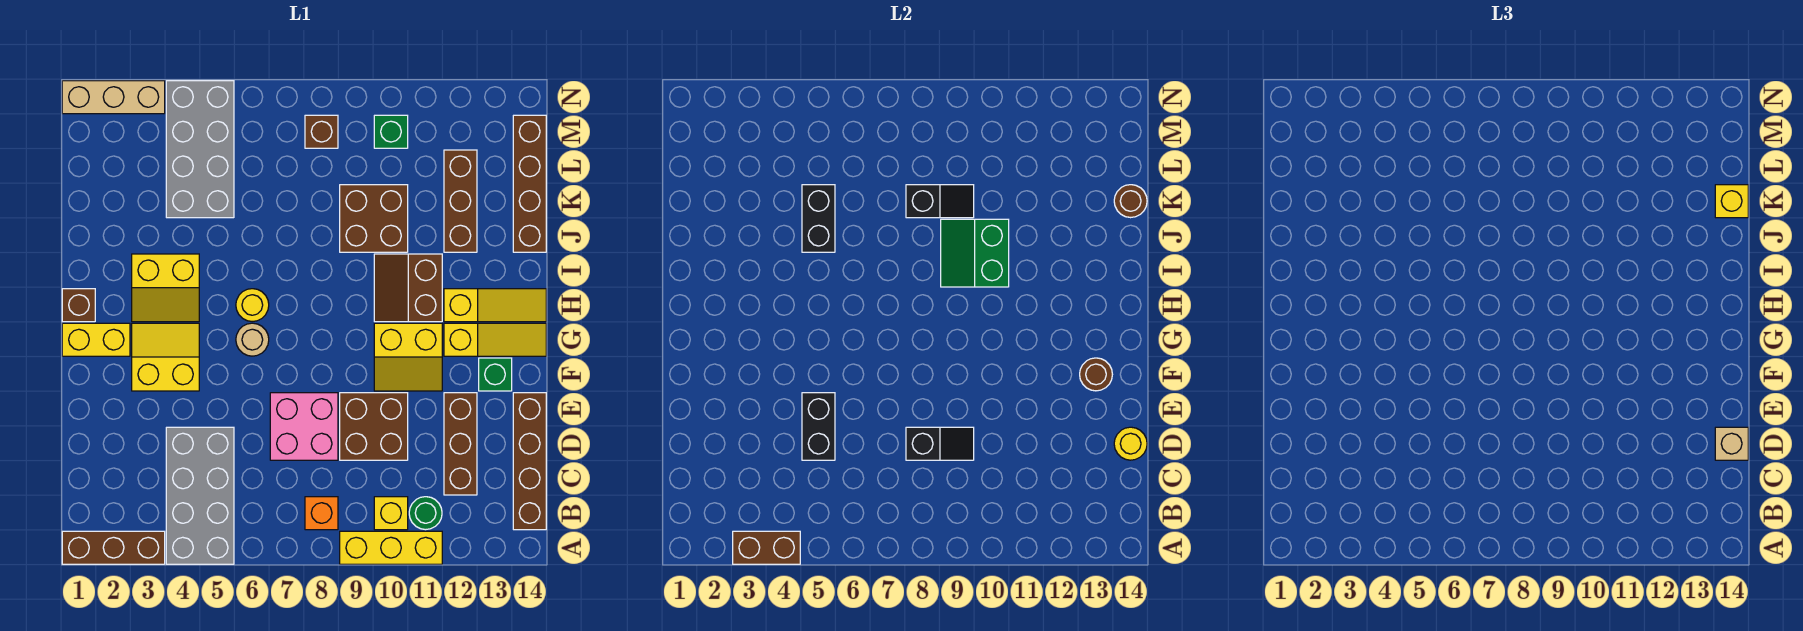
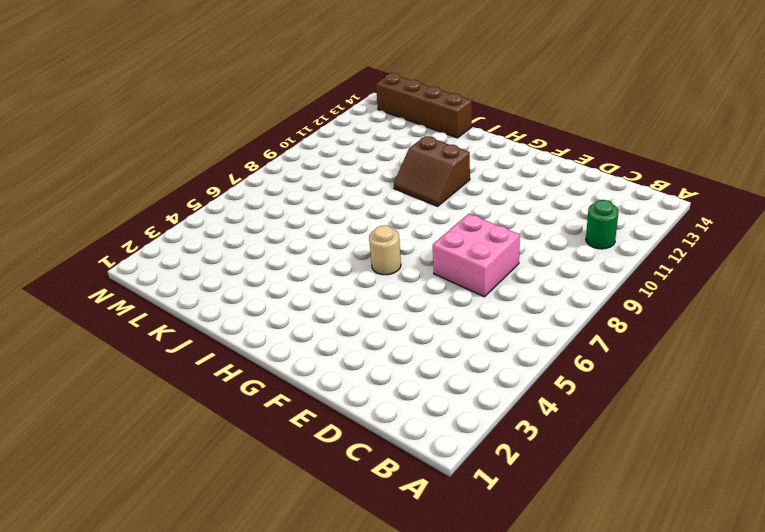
none -> brown 1x3 brick [62,531,165,564]
none -> grey 2x4 brick [166,427,234,564]
none -> yellow 1x3 brick [340,531,442,564]
none -> orange 1x1 brick [305,497,338,530]

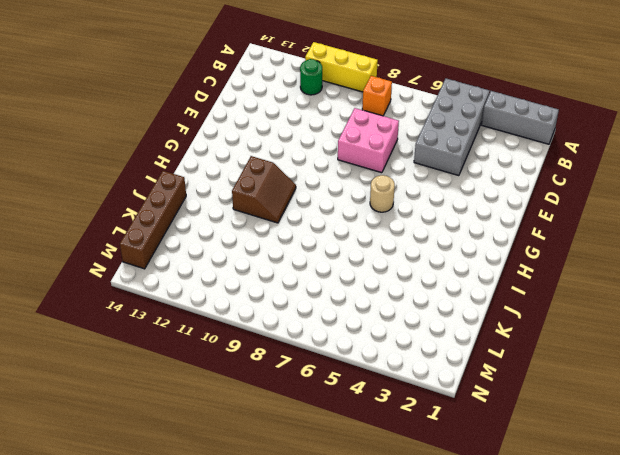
grey 1x3 brick [482,91,559,144] -> brown 1x3 brick [62,531,165,564]
none -> yellow 1x1 brick [374,497,408,530]
none -> brown 1x4 brick [513,393,546,530]
none -> brown 1x3 brick [444,393,477,495]
none -> brown 2x2 brick [340,393,408,460]

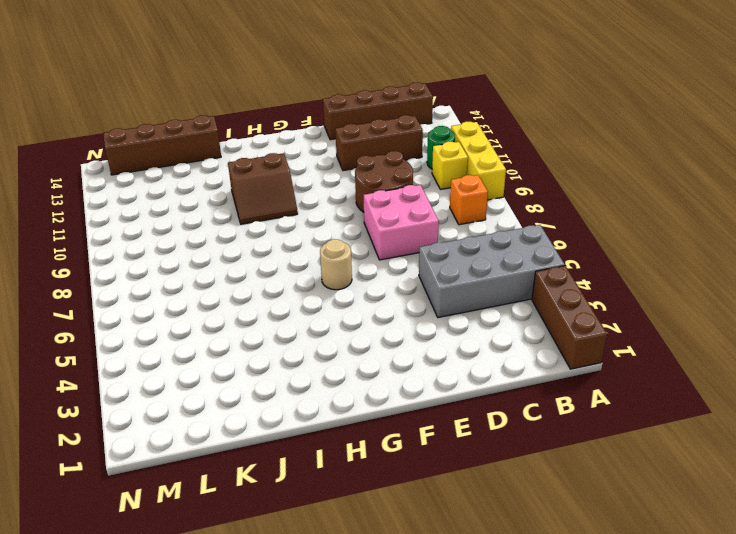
brown 2x2 round brick [355,151,413,212] -> brown 2x2 brick [340,393,408,460]
none -> yellow 2x2 slope [132,323,199,391]
none -> yellow 2x2 slope [374,323,442,391]
none -> green 1x1 brick [479,358,512,391]
none -> yellow 1x2 brick [62,323,130,356]

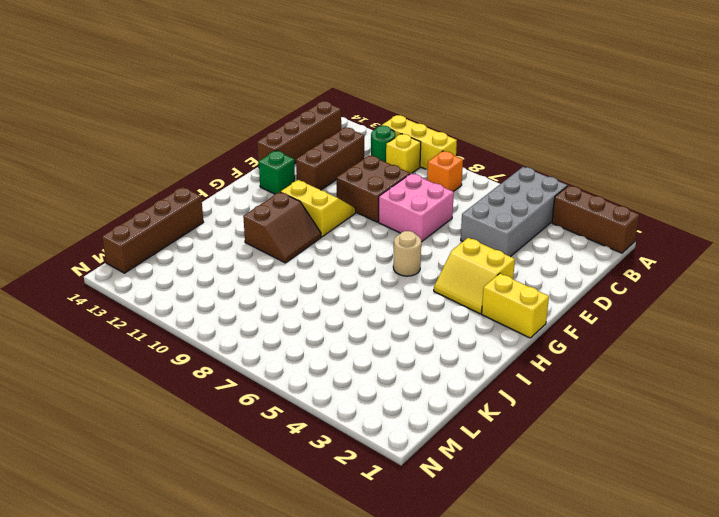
none -> yellow 1x3 slope [444,323,546,356]
none -> brown 1x1 brick [62,289,95,322]
none -> yellow 2x2 slope [132,254,199,322]
none -> yellow 1x1 round brick [236,289,269,322]

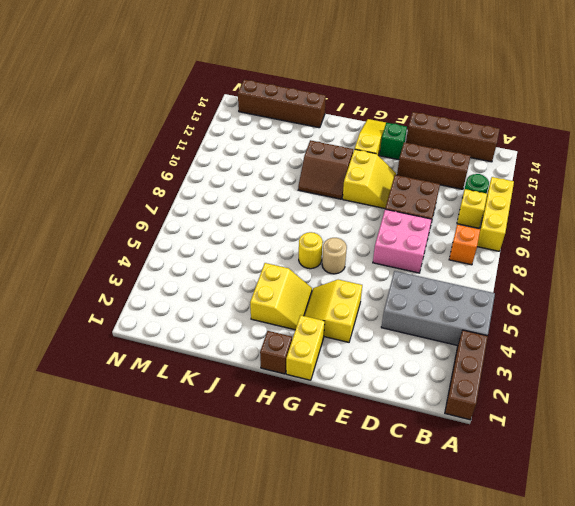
none -> yellow 1x3 slope [444,289,546,322]
none -> brown 2x2 brick [340,185,408,252]
none -> brown 1x3 brick [444,150,477,252]
none -> grey 2x4 brick [166,81,234,218]

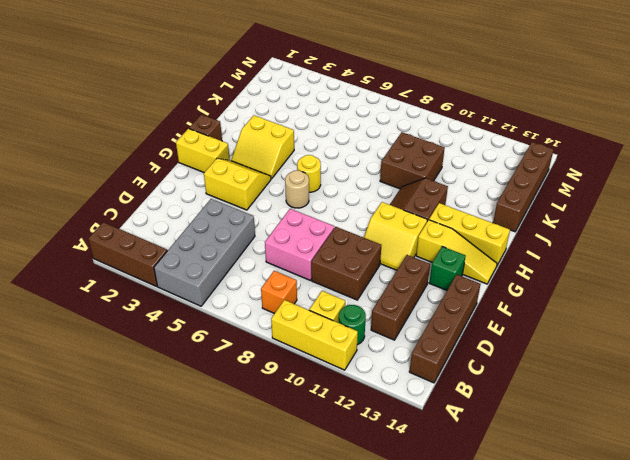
yellow 1x3 brick [429,203,510,265] -> yellow 1x3 slope [444,289,546,322]
none -> brown 1x3 brick [444,150,477,252]
none -> grey 2x4 brick [166,81,234,218]
none -> brown 1x1 brick [305,115,338,148]
none -> green 1x1 brick [374,115,408,148]

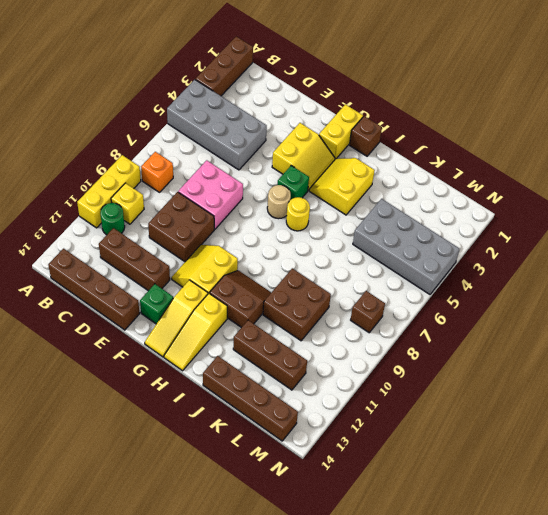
green 1x1 brick [278,166,309,200] -> green 1x1 brick moved to [374,115,408,148]
none -> tan 1x3 brick [62,81,165,114]
none -> brown 1x2 brick [733,531,800,564]
none -> black 1x2 brick [802,393,835,460]
none -> black 1x2 slope [906,427,974,460]

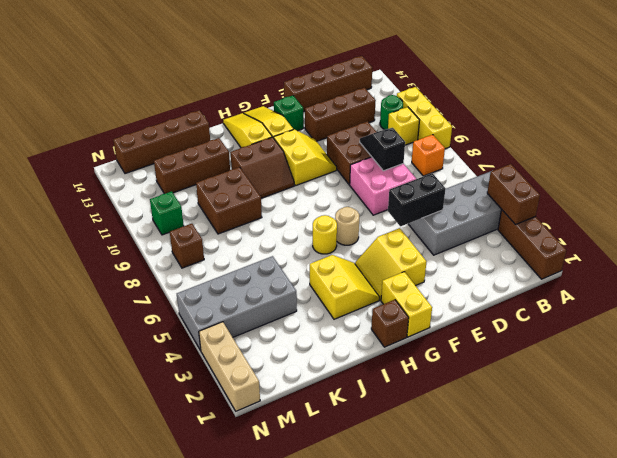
none -> yellow 1x1 round brick [1114,427,1147,460]
none -> brown 1x1 round brick [1080,358,1112,391]
none -> green 2x2 slope [941,219,1009,287]
none -> black 1x2 brick [802,185,835,252]

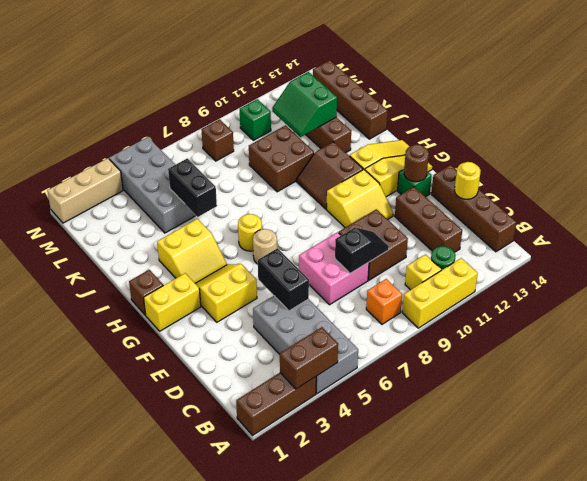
green 2x2 slope [272,72,337,137] -> green 2x2 slope moved to [941,219,1009,287]
none -> black 1x2 slope [906,185,974,218]
none -> brown 1x1 round brick [1114,185,1147,218]
none -> tan 1x1 brick [1715,427,1748,460]
none -> yellow 1x1 brick [1715,185,1748,218]

